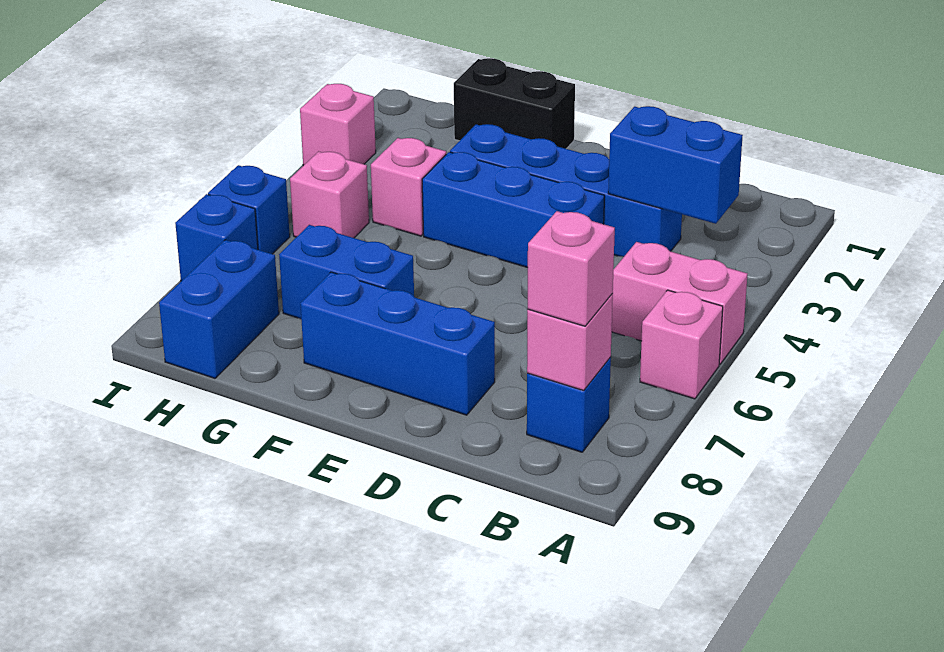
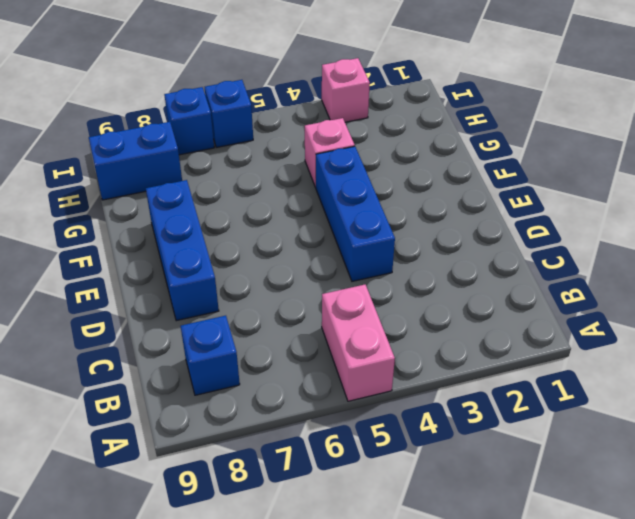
none -> pink 1x1 brick [640,290,723,399]
none -> blue 1x4 brick [450,124,682,257]
none -> black 1x2 brick [454,58,575,149]

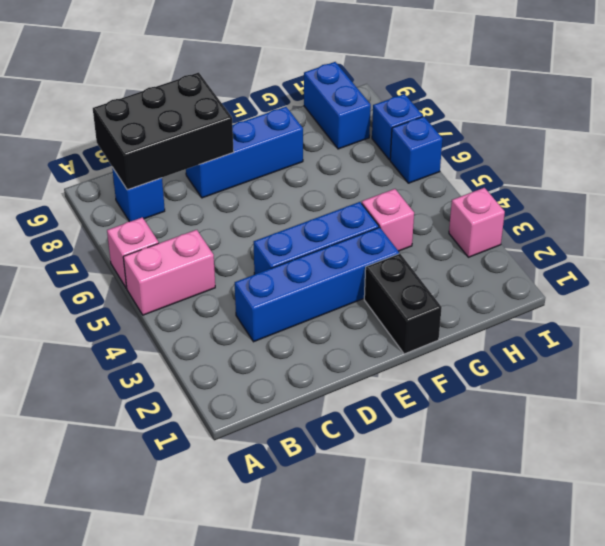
black 2x3 brick [93,72,234,190] -> pink 1x1 brick [527,294,613,391]
black 1x2 brick [364,254,442,354] -> black 1x2 brick turned to [454,58,575,149]
none -> blue 1x2 brick [279,225,414,319]
none -> pink 1x1 brick [290,151,369,238]
none -> blue 1x2 brick [608,106,743,224]

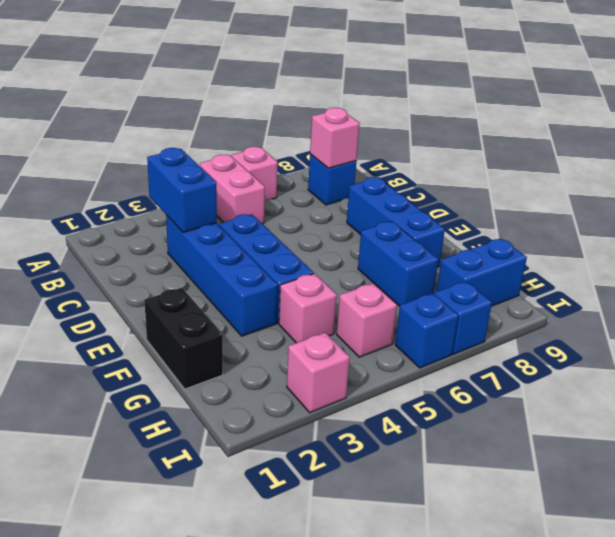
none -> pink 1x1 brick [528,211,615,326]

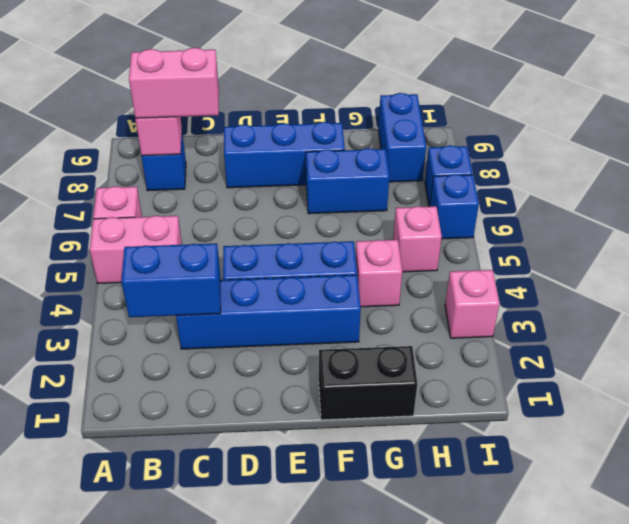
pink 1x2 brick [129,48,219,118] -> pink 1x1 brick [528,211,615,326]

